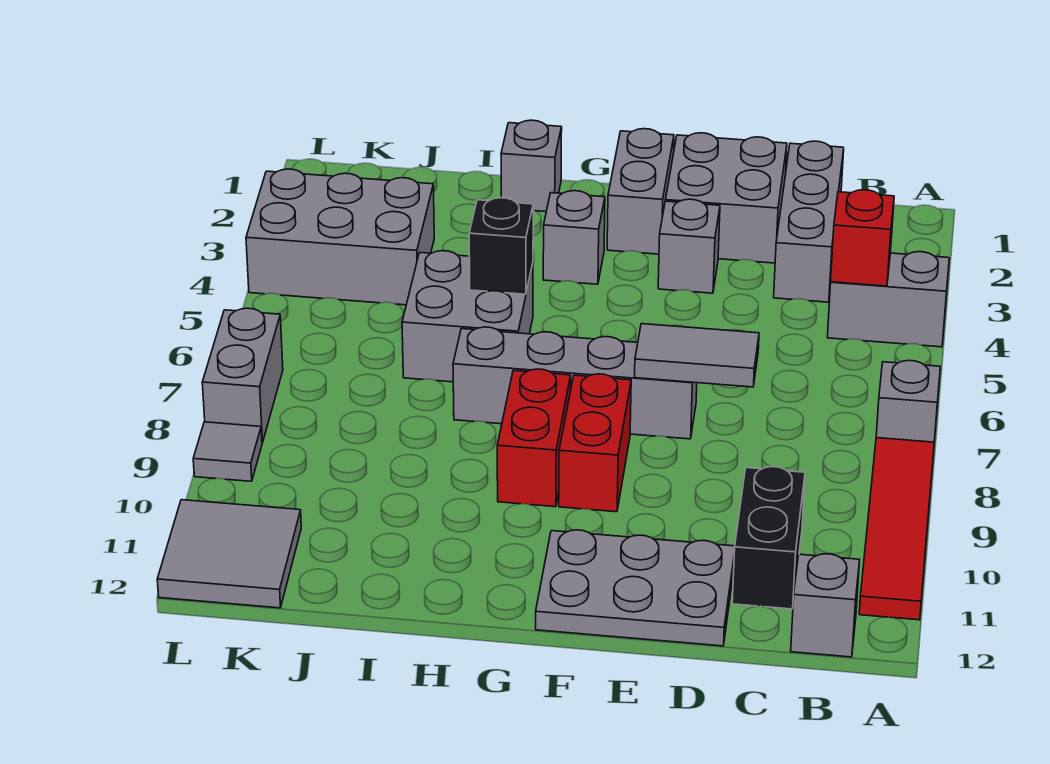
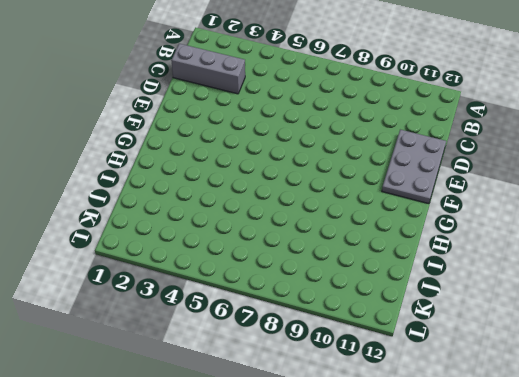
none -> grey 1x2 brick [827,252,949,347]
none -> grey 1x1 brick [876,360,940,442]
none -> red 1x4 tile [859,438,934,620]

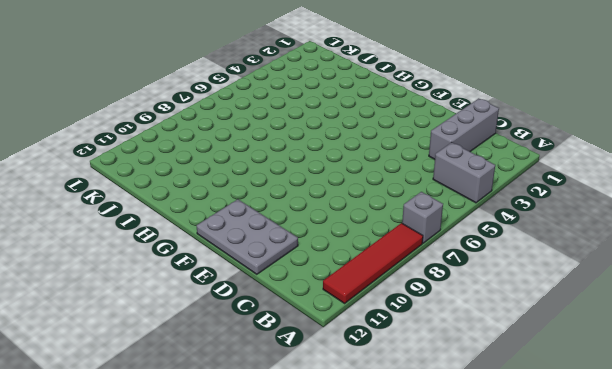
none -> grey 1x1 brick [791,554,860,657]
none -> black 1x2 brick [732,467,805,609]
none -> grey 2x2 brick [665,133,787,263]

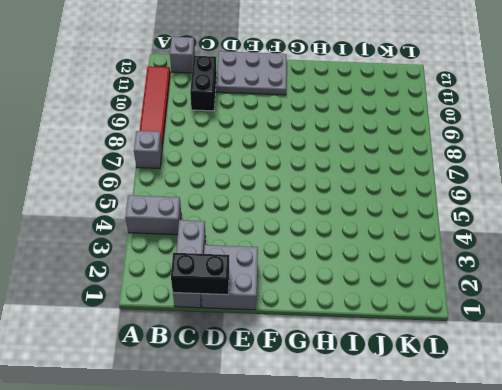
black 1x2 brick [171,253,229,295] -> none
none -> grey 1x1 brick [658,199,720,293]
none -> grey 1x4 brick [453,327,697,439]
none -> grey 1x2 brick [607,129,674,254]

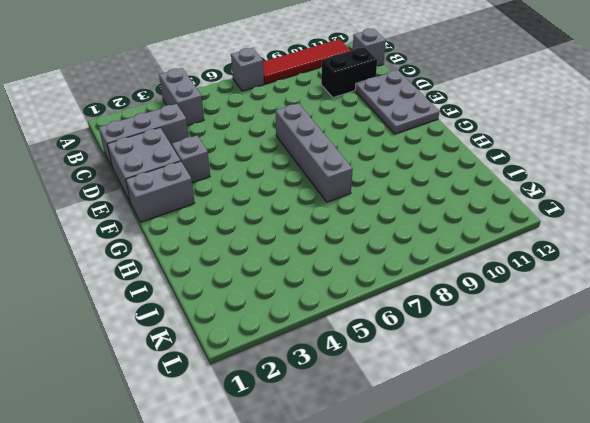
none -> red 1x2 brick [559,374,631,512]
none -> grey 1x1 brick [543,191,605,284]
none -> red 1x2 brick [497,369,571,507]

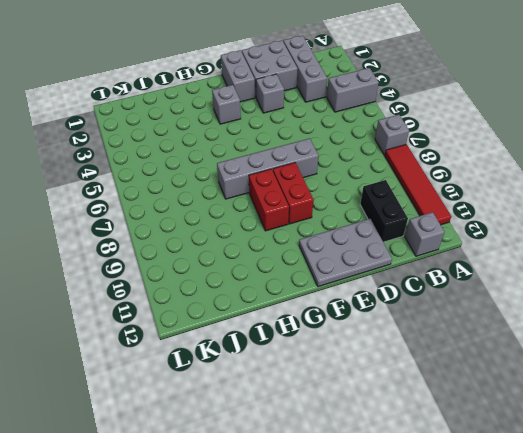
none -> grey 1x1 brick [501,120,562,212]
none -> grey 2x2 brick [402,251,533,382]
none -> grey 2x3 brick [246,169,434,305]

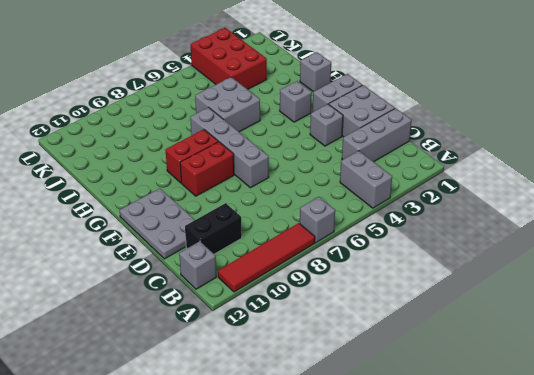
red 2x3 brick [190,28,267,89] -> grey 2x3 brick [246,169,434,305]
none -> grey 2x2 tile [157,500,301,608]
none -> grey 1x2 brick [202,308,283,443]
none -> grey 1x1 tile [193,422,262,481]

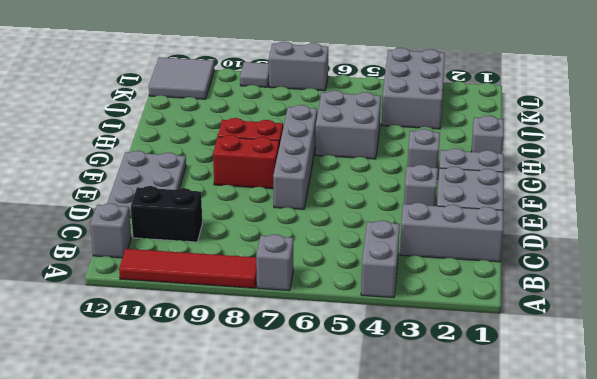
none -> red 1x1 brick [831,190,894,286]
none -> grey 1x2 tile [635,324,759,387]
none -> black 1x1 brick [469,198,533,294]

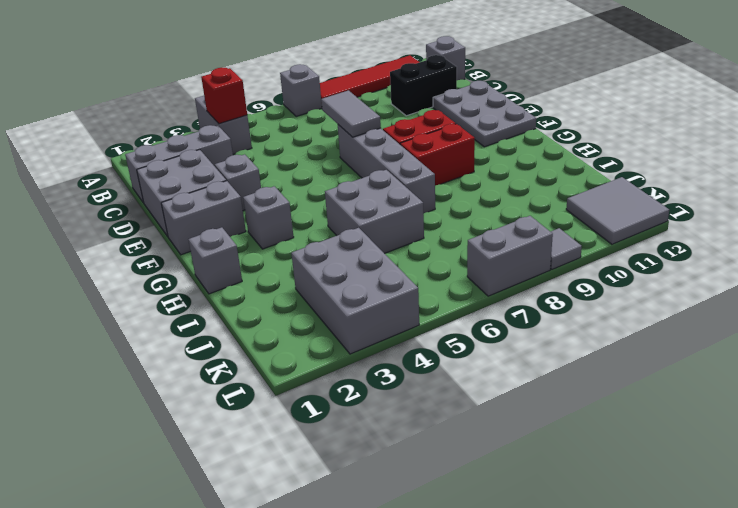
none -> black 1x1 brick [469,198,533,294]

